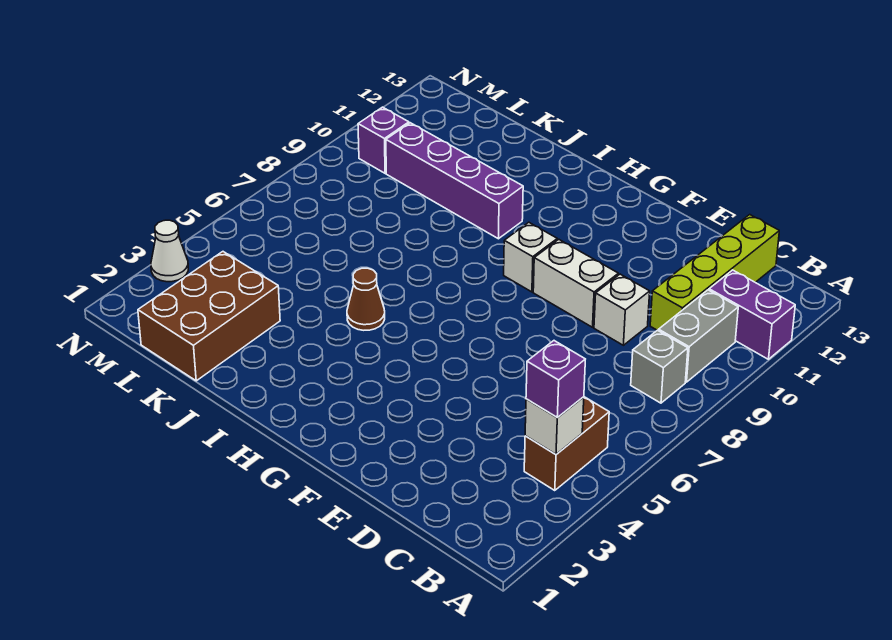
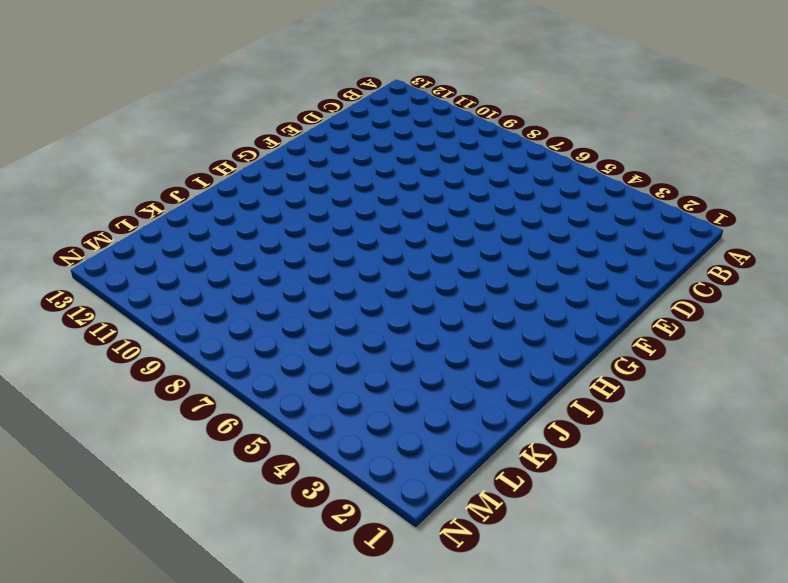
none -> purple 1x2 brick [709,270,795,359]
none -> brown 1x2 brick [524,397,609,491]
none -> grey 1x1 brick [631,330,688,403]

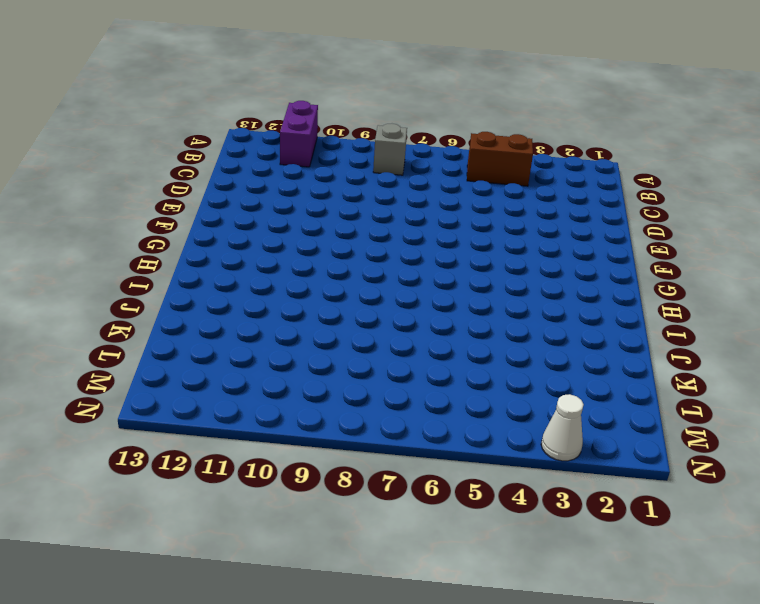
none -> grey 1x2 brick [659,290,738,382]
none -> lime 1x4 brick [650,215,779,331]
none -> white 1x1 brick [594,274,650,345]

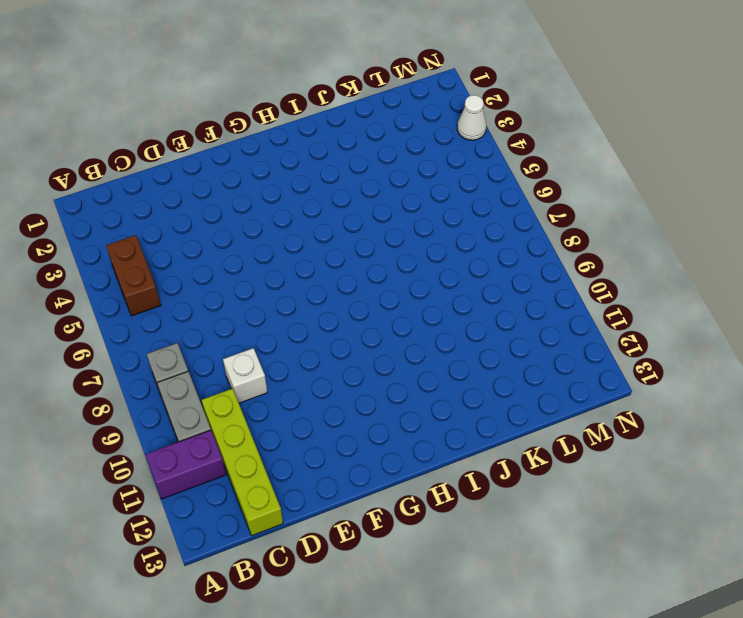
none -> white 1x2 brick [533,239,618,327]
none -> white 1x1 brick [504,222,557,292]
none -> brown 1x1 cone [347,268,385,330]

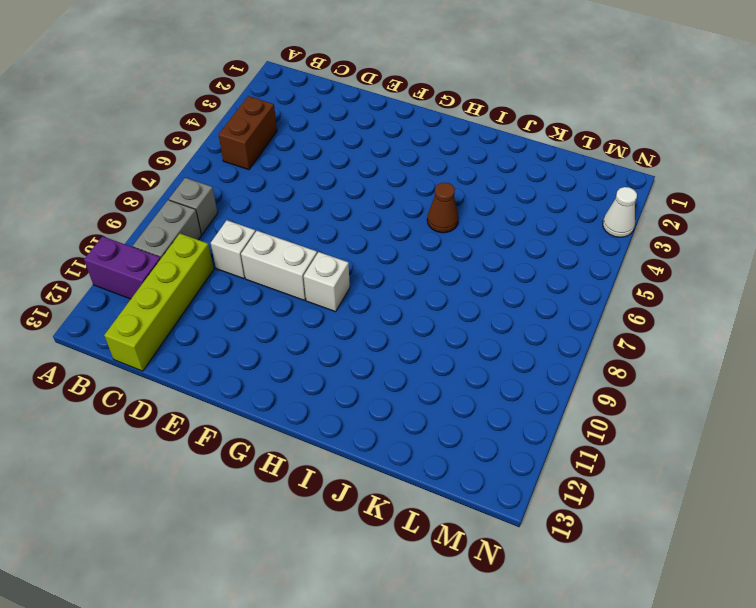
none -> purple 1x4 brick [386,123,523,239]
none -> brown 2x3 brick [138,252,280,381]
none -> purple 1x1 brick [358,107,409,173]

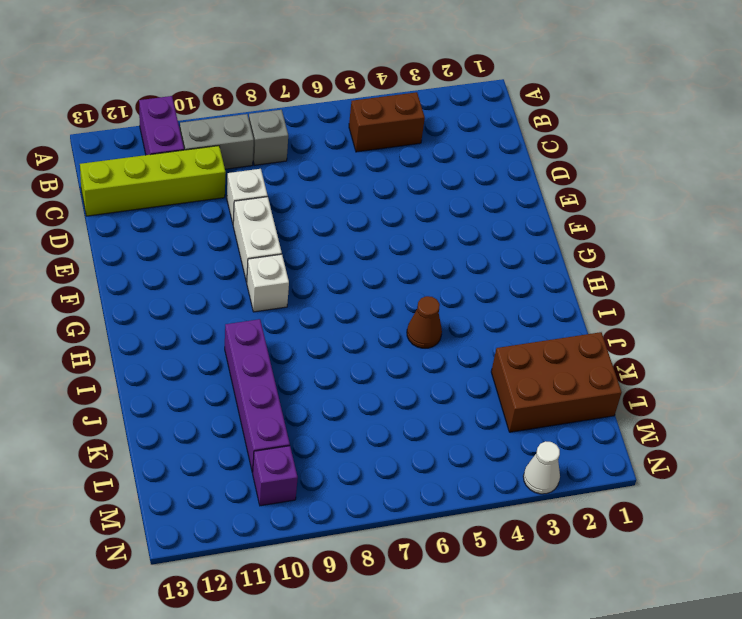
none -> white 1x1 brick [525,397,584,454]
none -> purple 1x1 brick [526,341,585,418]

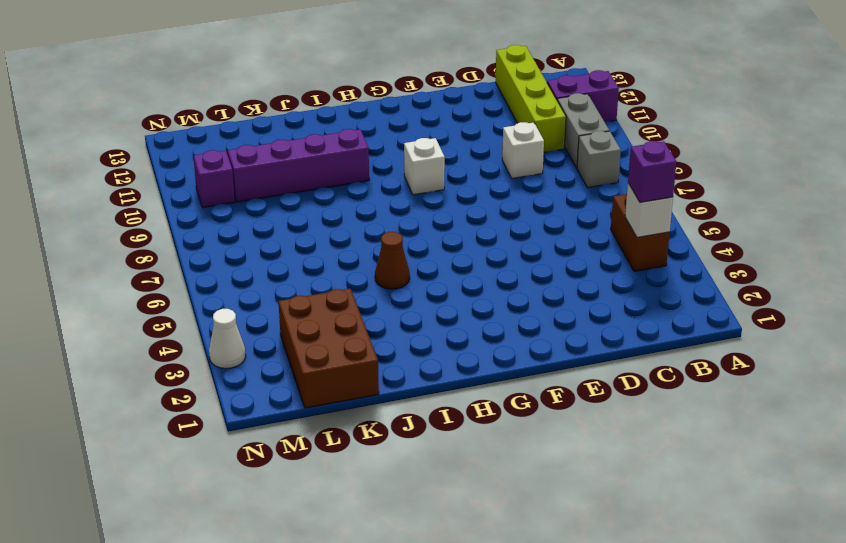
none -> white 1x2 brick [533,239,618,327]

